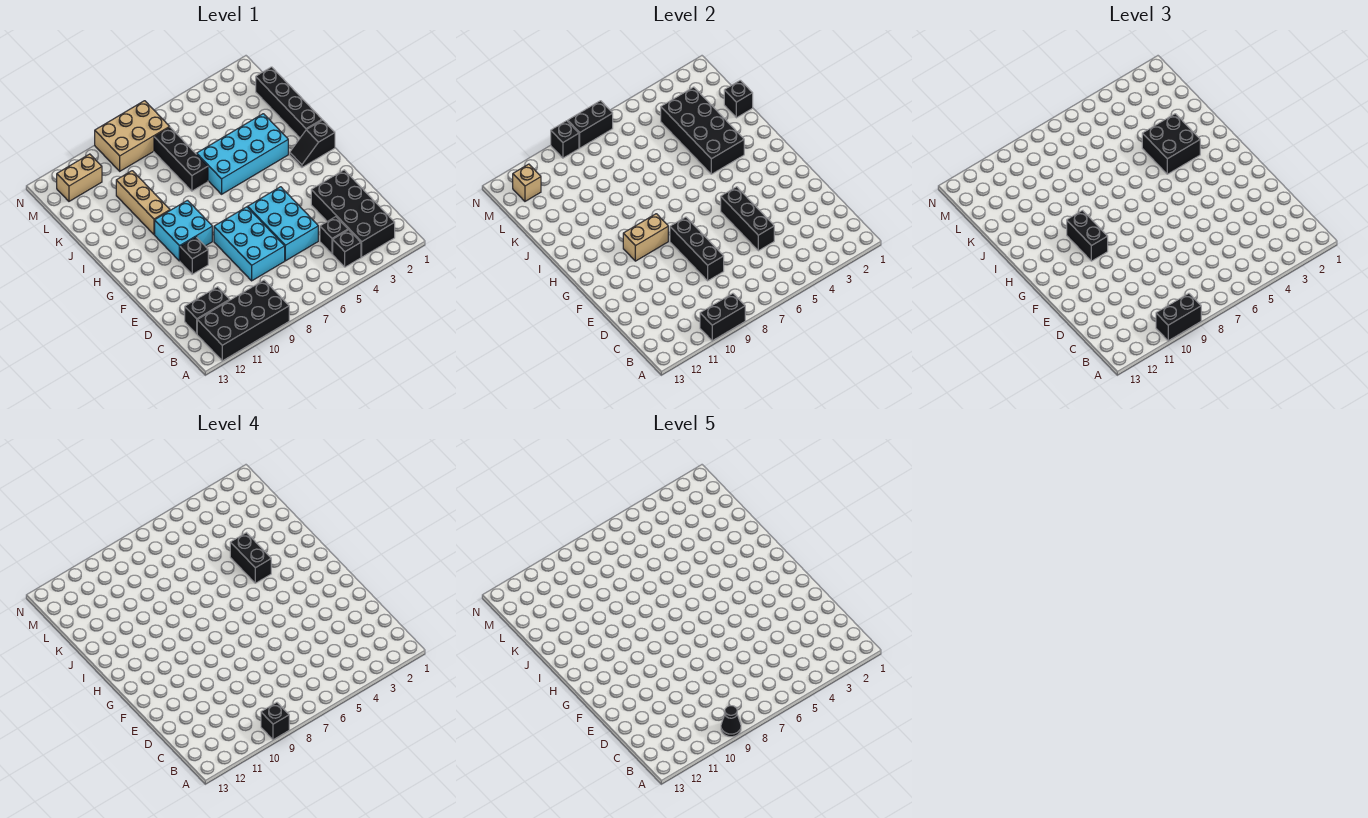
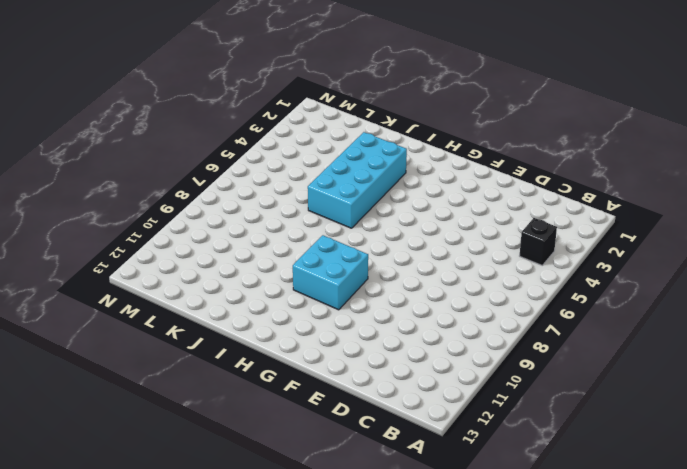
none -> black 2x4 brick [197,280,289,361]
none -> black 2x4 brick [311,170,395,257]
none -> black 1x1 brick [320,217,348,254]
none -> black 1x2 brick [185,287,230,334]

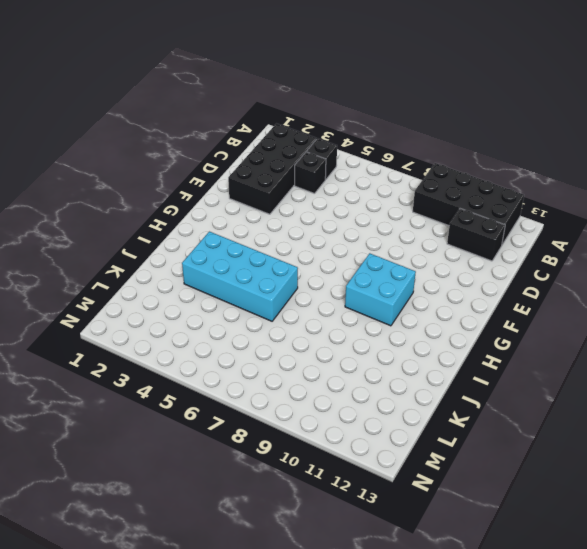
none -> cyan 2x3 brick [248,187,318,261]
none -> cyan 2x3 brick [214,207,285,281]
none -> black 1x1 brick [180,237,208,274]
none -> black 1x2 slope [290,120,335,167]

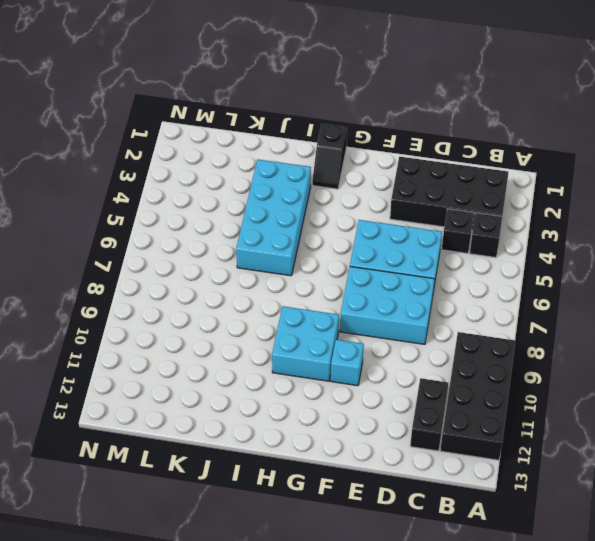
cyan 1x1 brick [331,340,364,386] -> black 1x1 brick [180,237,208,274]
none -> black 1x4 brick [256,67,322,138]
none -> tan 1x3 brick [116,171,170,234]
none -> black 1x3 brick [154,127,208,191]
none -> tan 2x3 brick [95,101,169,171]

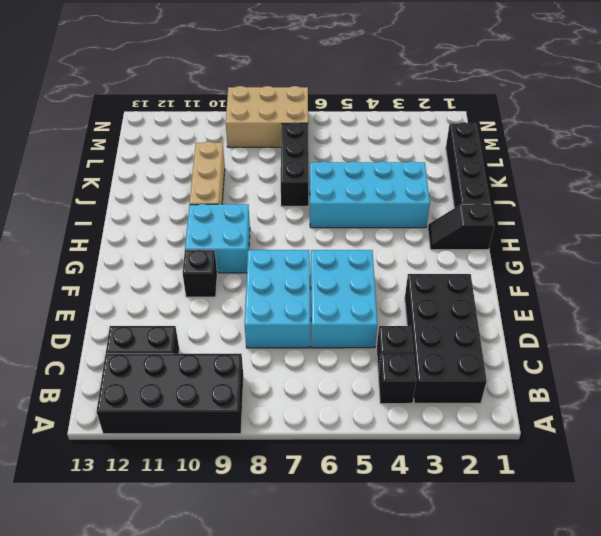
none -> tan 1x2 brick [57,154,102,201]
none -> black 1x2 brick [700,293,745,341]
none -> black 1x3 brick [721,187,774,251]
none -> black 1x3 brick [670,217,724,281]

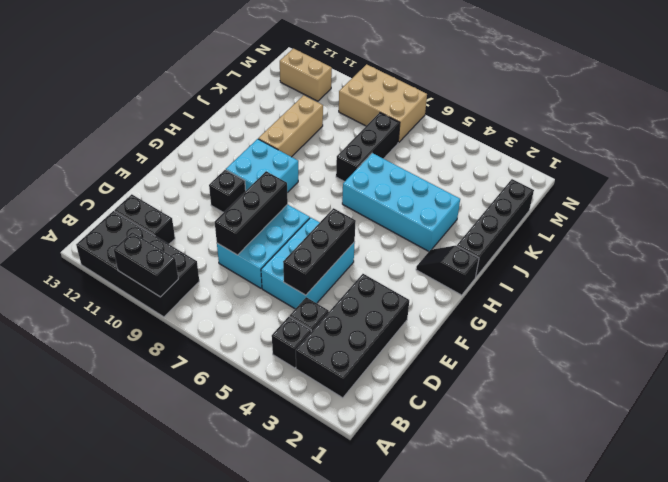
none -> tan 1x2 brick [623,214,668,261]
none -> black 2x4 brick [661,87,744,174]
none -> black 1x1 brick [724,80,753,118]
none -> tan 1x1 brick [513,164,541,201]

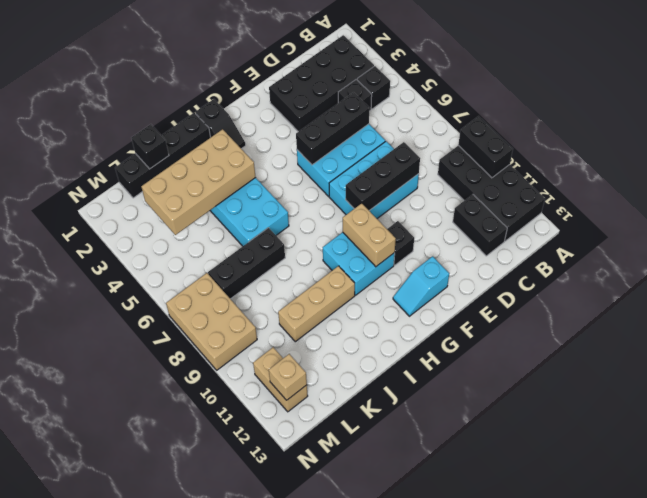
cyan 1x2 slope [393,256,449,316] -> none
tan 2x4 brick [141,129,256,235] -> black 2x4 brick [661,87,744,174]
none -> black 1x2 brick [568,101,613,148]
none -> black 1x1 brick [551,121,579,158]
none -> black 1x2 brick [1156,293,1201,341]
none -> black 1x2 brick [1067,210,1108,261]

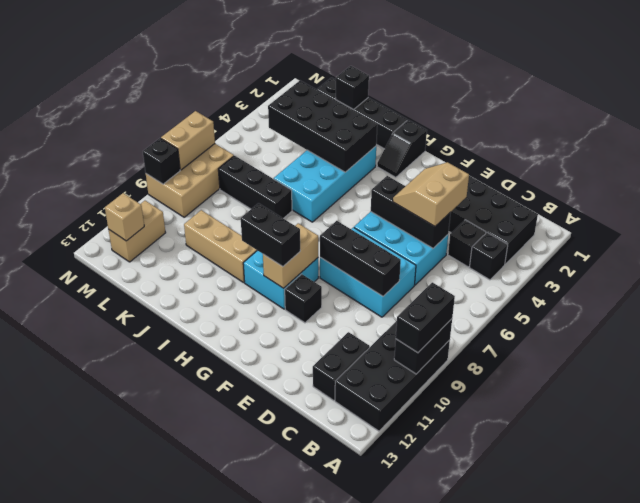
tan 2x2 slope [393,162,469,226] -> none
tan 1x2 brick [161,111,215,170] -> black 1x2 brick [568,101,613,148]
none -> black 2x2 brick [1142,114,1200,174]
none -> black 1x1 brick [261,702,289,740]
none -> black 1x2 brick [230,533,271,583]
none -> black 1x1 cone [721,706,741,737]

